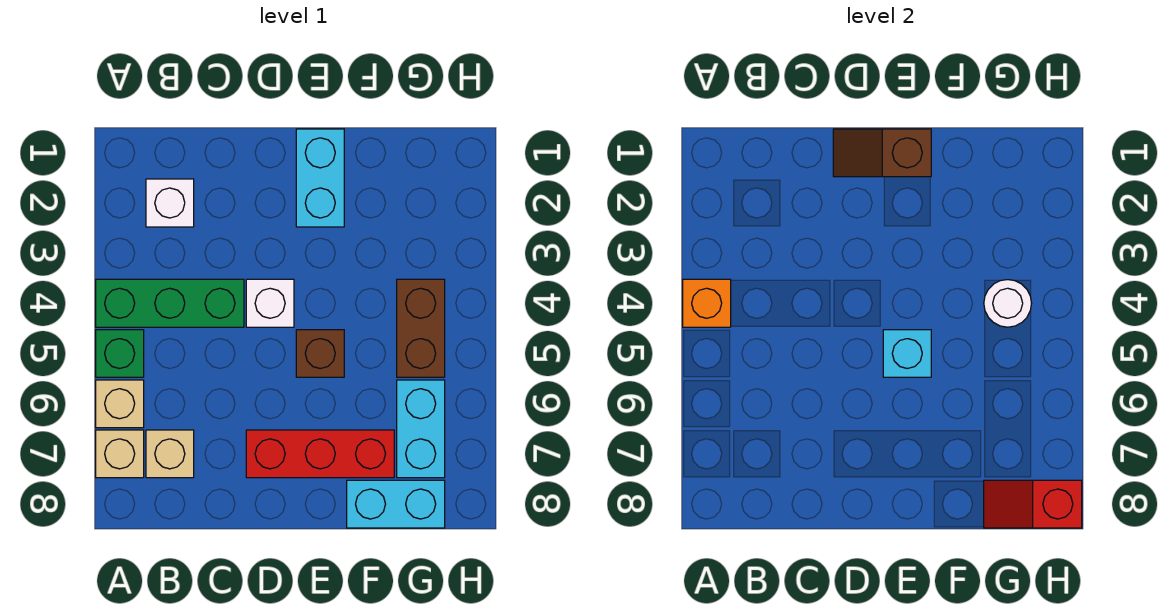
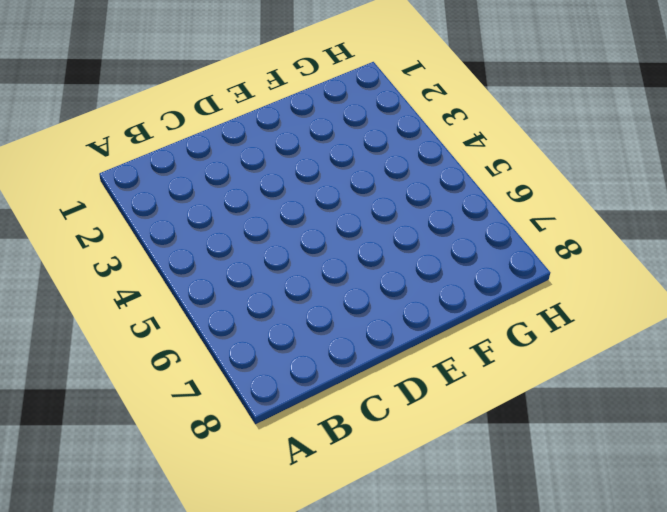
none -> green 1x3 brick [96,279,244,327]
none -> green 1x1 brick [96,330,144,377]
none -> tan 1x1 brick [96,380,144,428]

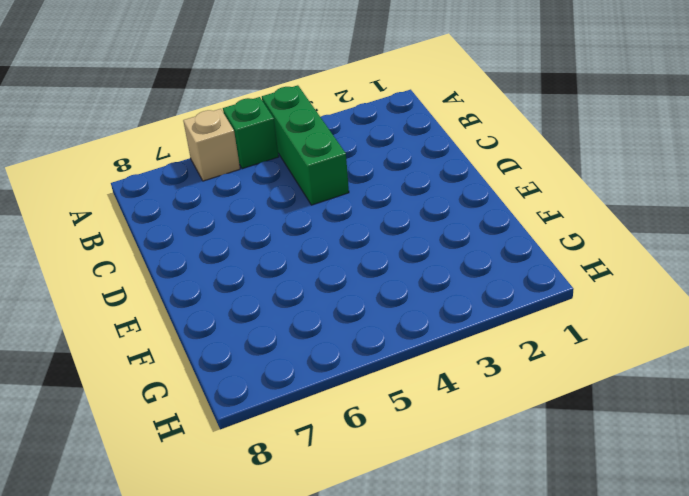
none -> tan 1x1 brick [96,430,144,478]
none -> white 1x1 brick [146,179,194,227]
none -> tan 1x1 brick [146,430,194,478]

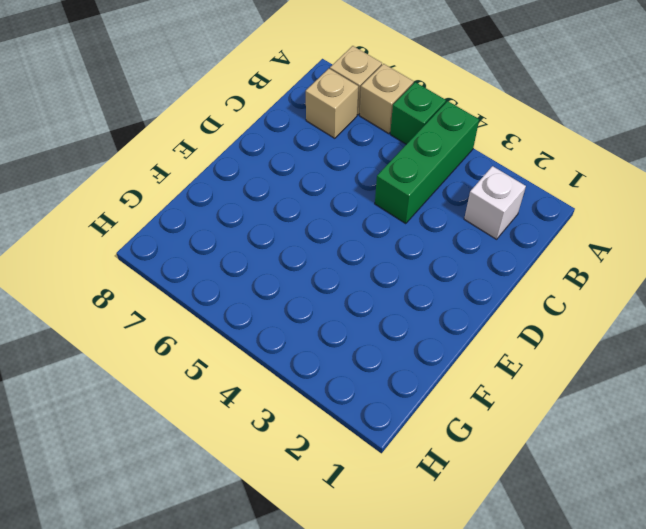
none -> white 1x1 brick [246,279,294,327]
none -> red 1x3 brick [246,430,394,478]
none -> cyan 1x2 brick [296,129,344,227]

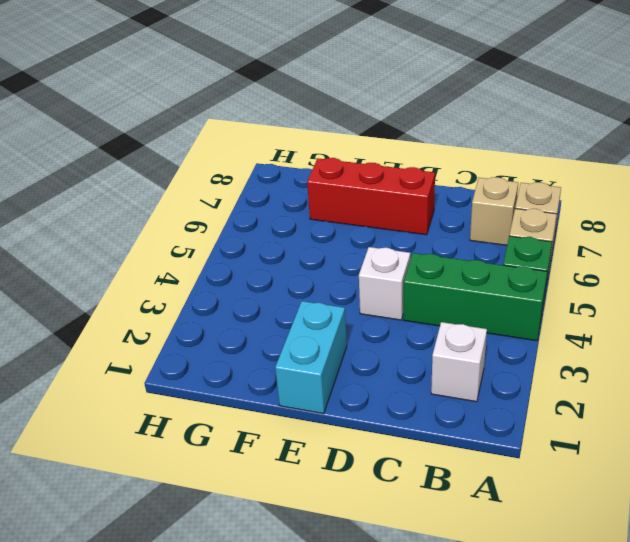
none -> brown 1x1 brick [296,330,344,377]
none -> cyan 1x2 brick [347,480,445,528]
none -> brown 1x2 brick [397,279,445,377]

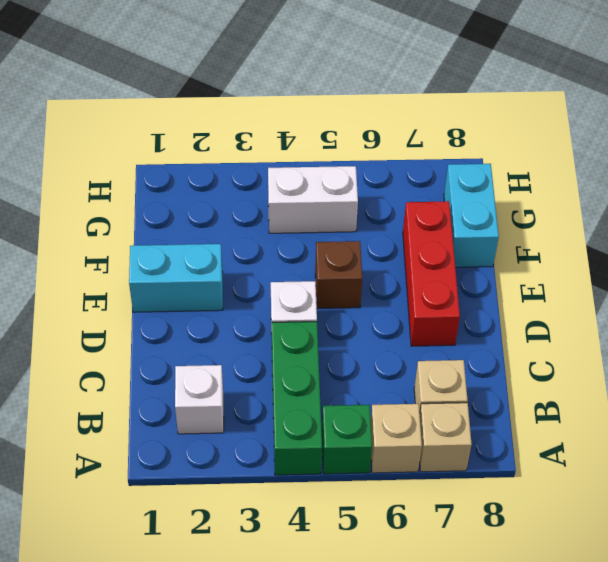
white 1x2 brick [268,166,358,233] -> brown 1x2 brick [397,279,445,377]
none -> cyan 1x2 brick [397,380,445,478]
none -> orange 1x1 brick [683,279,731,327]
none -> brown 1x2 slope [833,129,931,177]

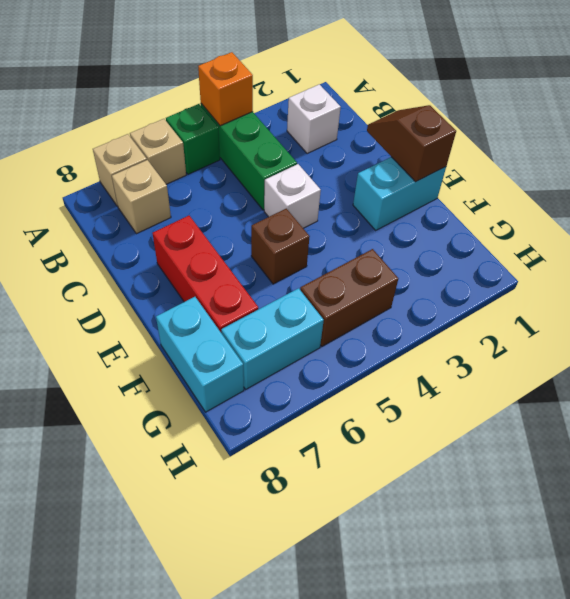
none -> cyan 1x1 brick [883,330,931,377]
none -> white 1x1 round brick [984,280,1032,327]
none -> red 1x2 slope [984,480,1082,528]

